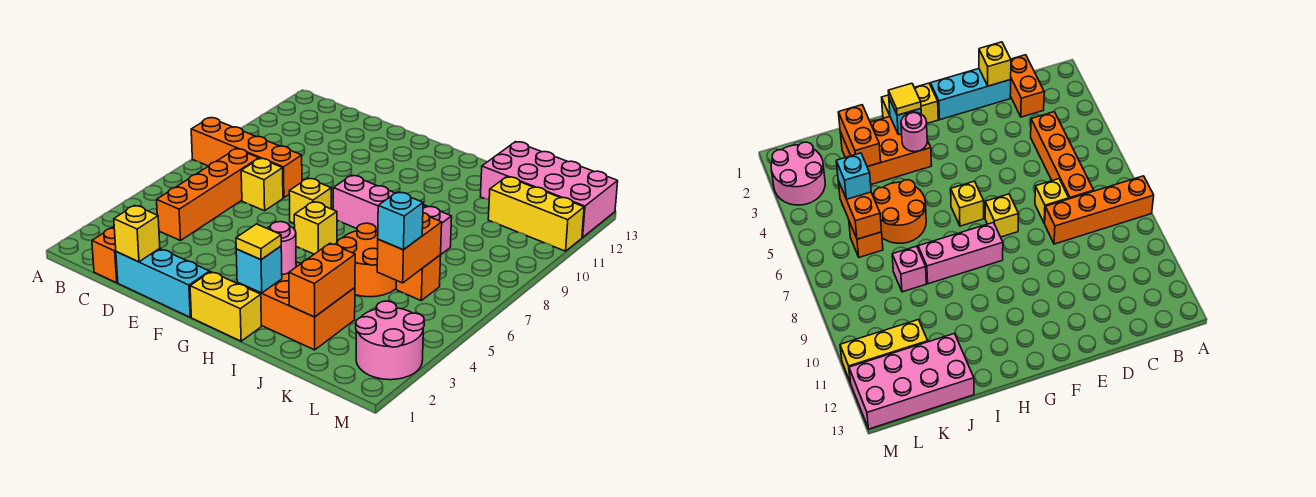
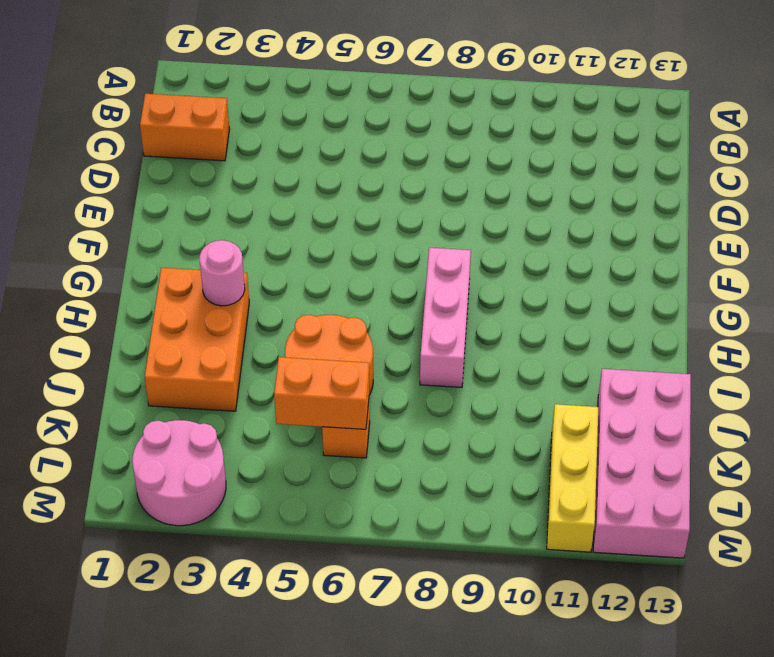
none -> orange 1x4 brick [191,118,302,198]
none -> orange 1x4 brick [157,149,259,241]
none -> cyan 1x3 brick [116,248,210,317]

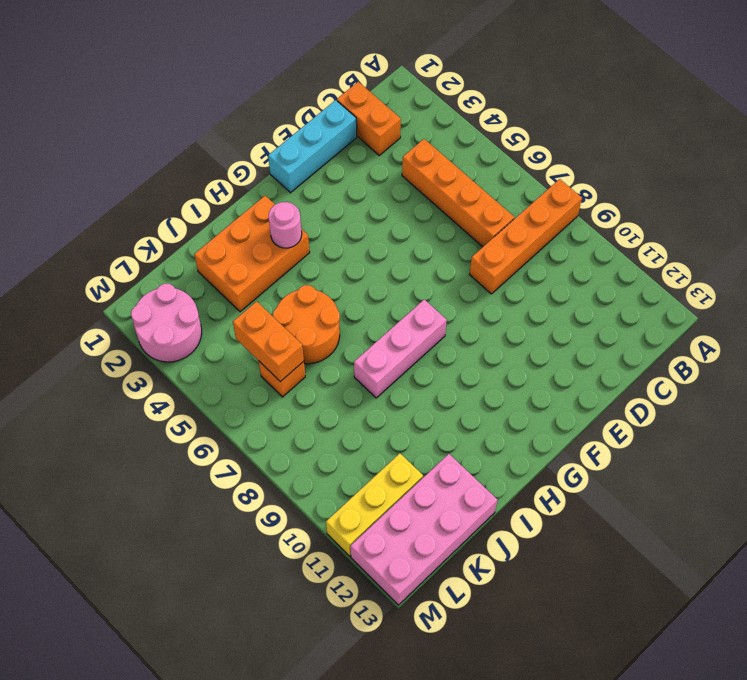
none -> yellow 1x1 brick [241,159,283,211]
none -> yellow 1x1 brick [289,178,331,223]
none -> yellow 1x2 brick [190,272,261,341]

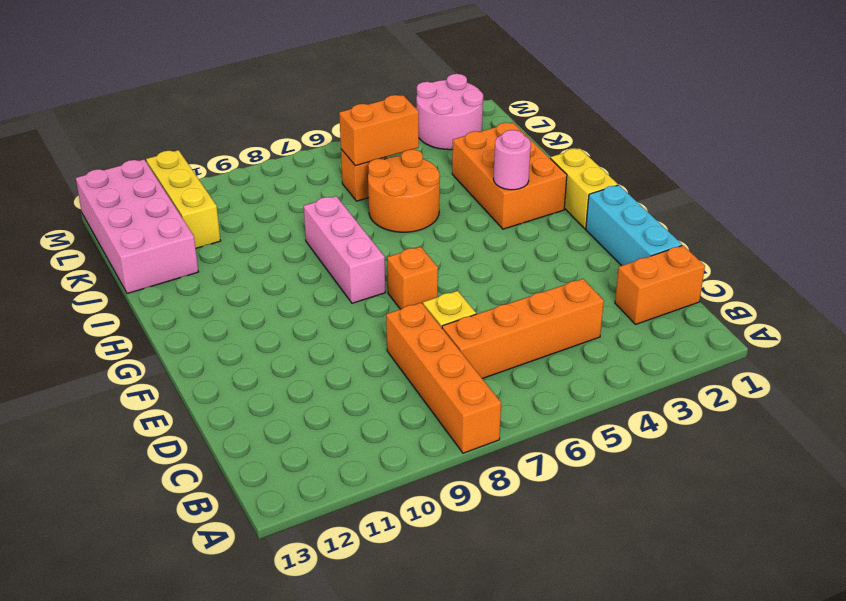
orange 1x1 brick [387,247,438,309] -> yellow 1x1 brick [289,178,331,223]
none -> yellow 1x1 brick [294,202,337,254]
none -> pink 1x1 brick [423,206,452,254]
none -> yellow 1x1 brick [114,206,160,262]

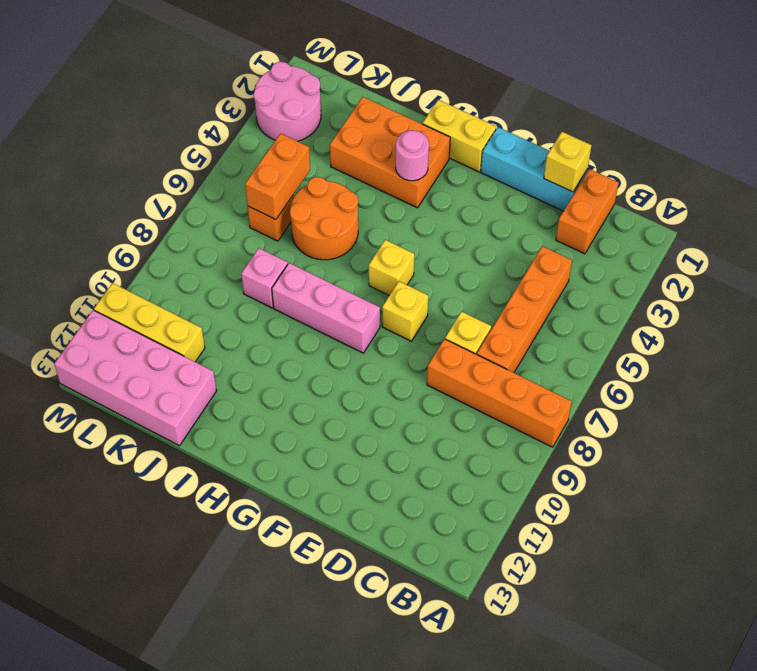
none -> cyan 1x1 brick [236,246,282,293]
none -> orange 1x2 brick [289,243,355,317]
none -> yellow 1x1 tile [236,224,281,260]

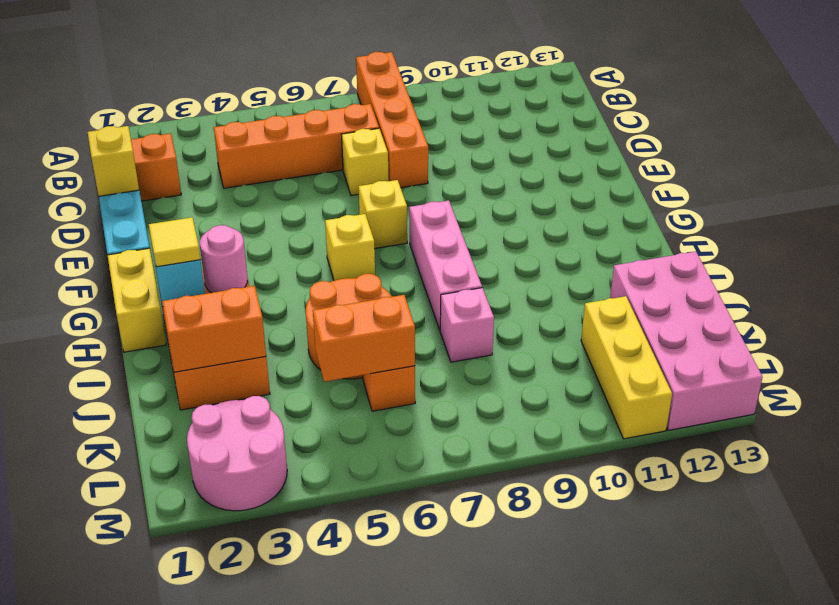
none -> cyan 1x1 brick [378,192,423,250]

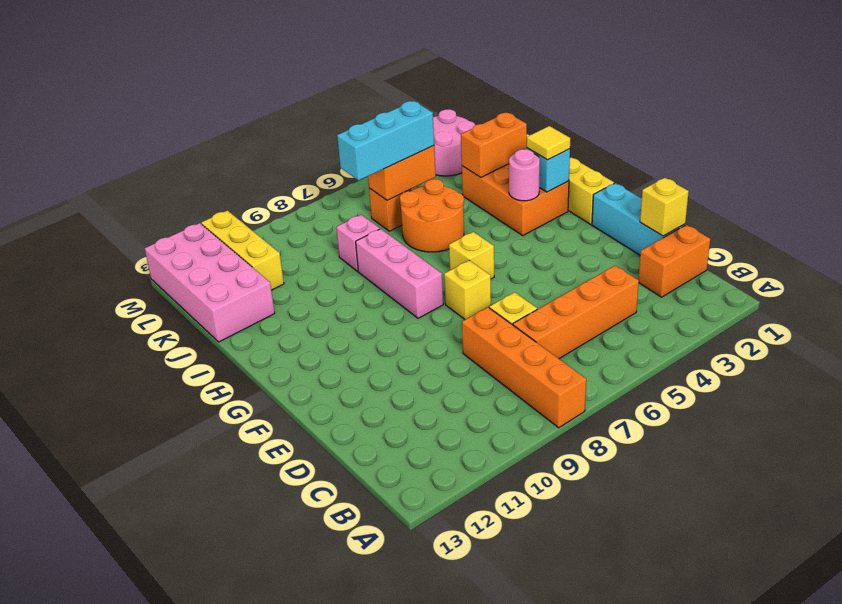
cyan 1x3 brick [337,101,434,180] -> cyan 1x1 brick [378,192,423,250]

